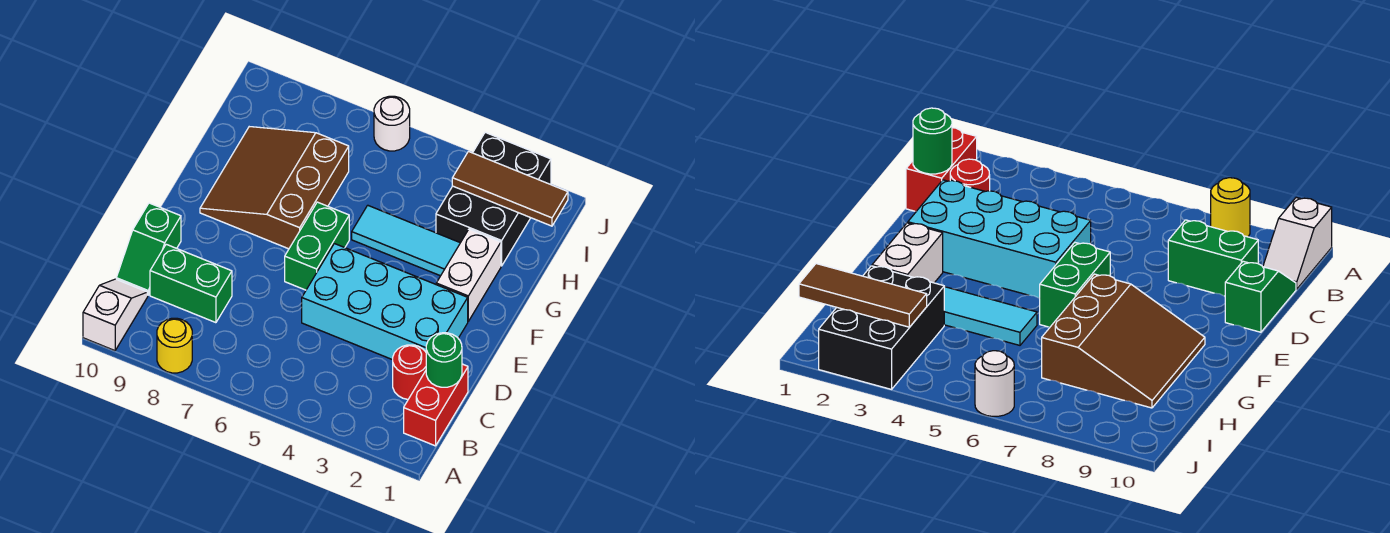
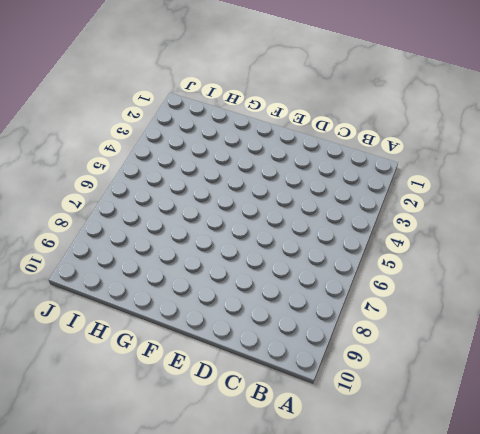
none -> yellow 1x1 round brick [157,318,192,373]
none -> white 1x2 slope [83,279,148,351]
none -> red 1x2 brick [404,364,468,446]

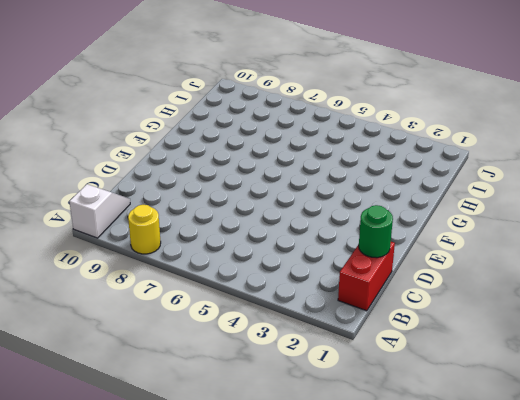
none -> red 1x1 round brick [393,345,426,399]
none -> green 1x2 brick [150,244,232,323]
none -> green 1x2 slope [116,203,181,295]

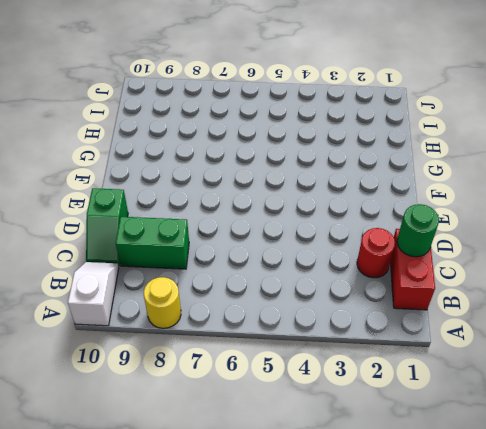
none -> cyan 2x4 brick [302,244,468,360]
none -> green 1x2 brick [285,202,349,290]
none -> white 1x2 brick [436,229,501,321]

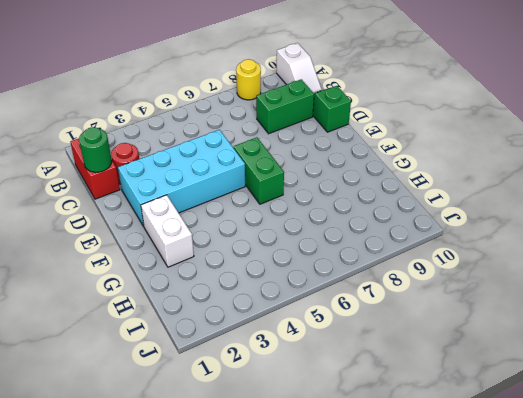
none -> brown 3x3 slope [200,127,349,249]
none -> cyan 1x3 tile [352,205,460,276]
none -> black 2x3 brick [436,132,551,266]

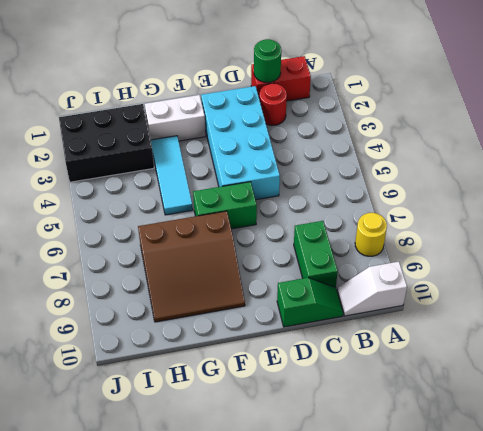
none -> white 1x1 round brick [374,96,410,151]
none -> brown 1x3 tile [452,152,568,226]

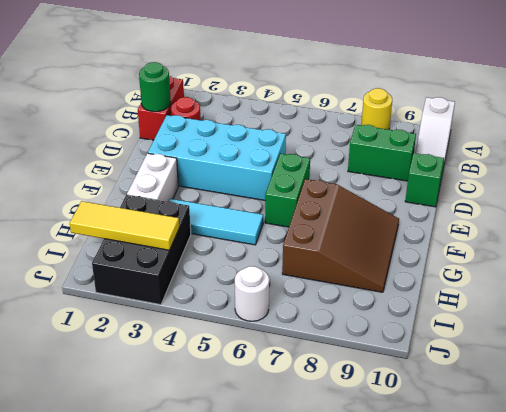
yellow 1x3 tile [70,201,179,250] -> brown 1x3 tile [452,152,568,226]

